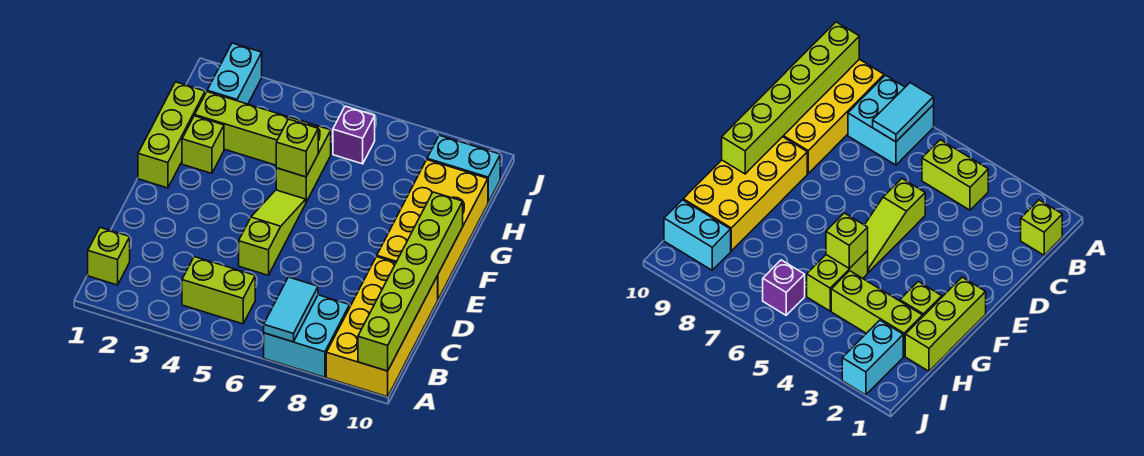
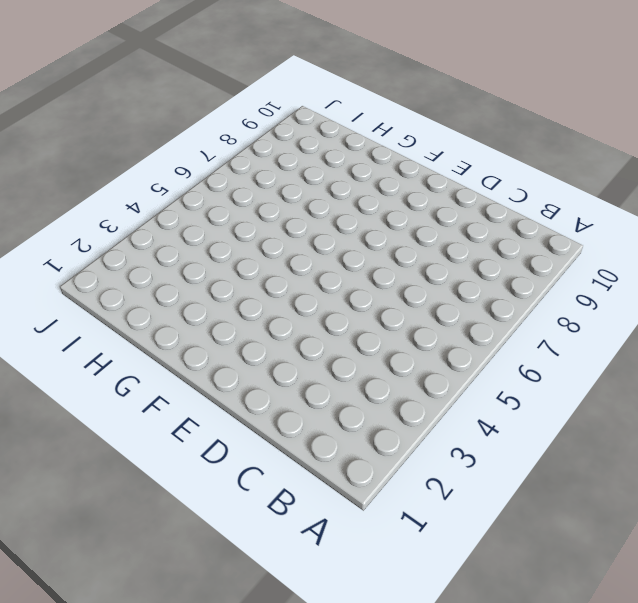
none -> cyan 2x2 brick [264,295,350,377]
none -> yellow 2x4 brick [326,257,438,397]
none -> lime 1x1 brick [88,228,130,285]

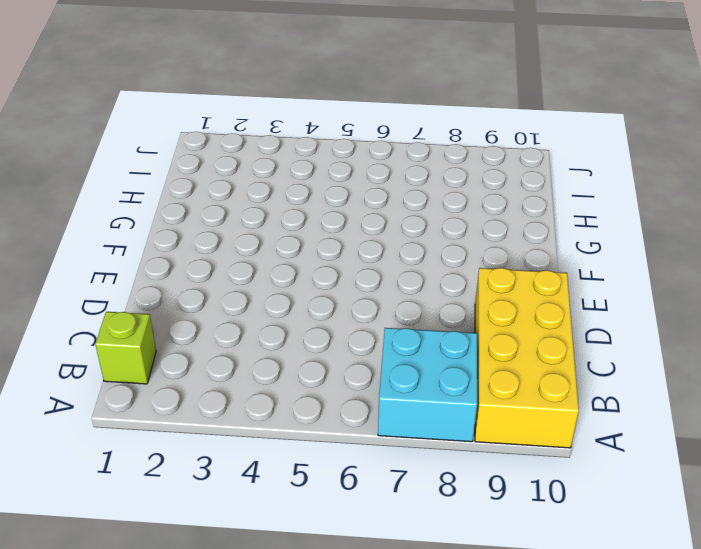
none -> lime 1x2 brick [182,257,255,324]
none -> lime 1x3 slope [239,190,306,275]
none -> yellow 2x4 brick [377,160,488,299]

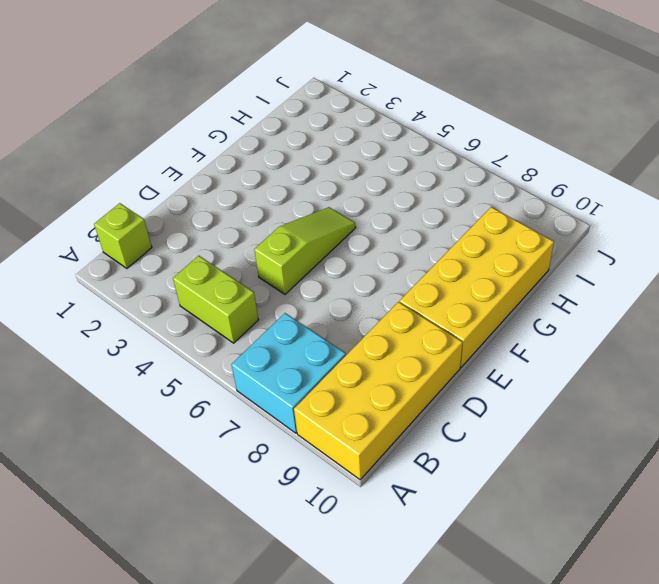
none -> lime 1x3 brick [138,82,205,188]
none -> lime 1x1 brick [182,116,224,173]
none -> lime 1x2 brick [276,121,331,202]

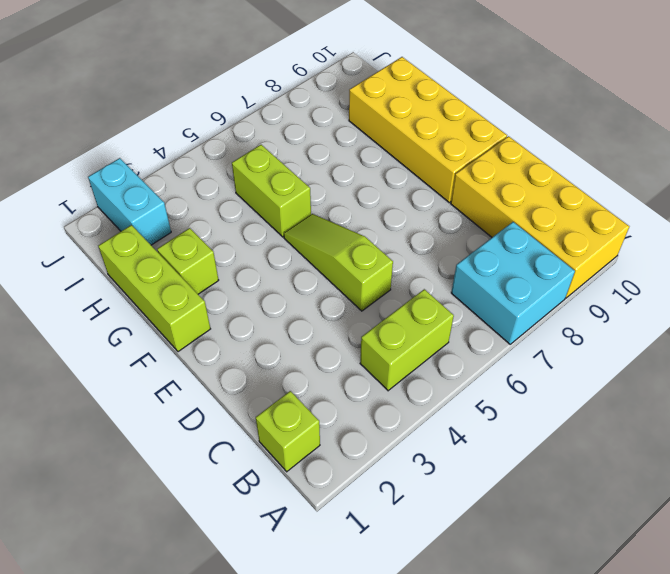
none -> lime 1x3 brick [195,92,299,165]
none -> purple 1x1 brick [333,106,375,164]
none -> cyan 1x2 brick [427,135,500,202]

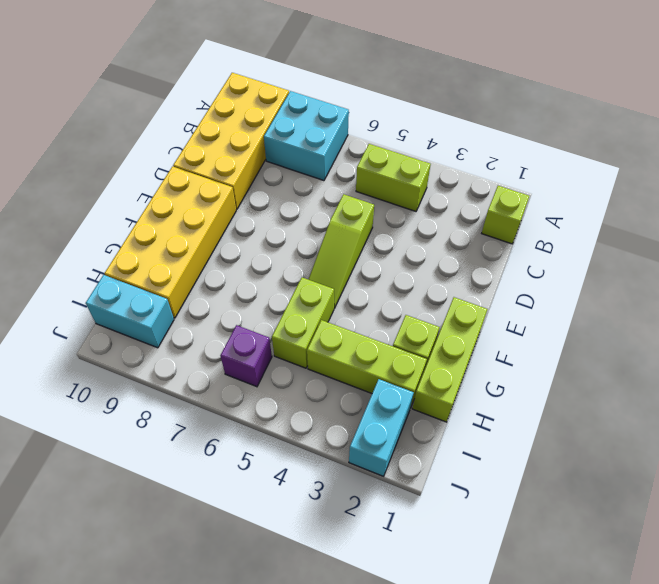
none -> cyan 1x2 tile [264,277,318,342]
none -> lime 1x6 brick [358,192,463,371]
none -> lime 1x1 brick [276,119,318,177]

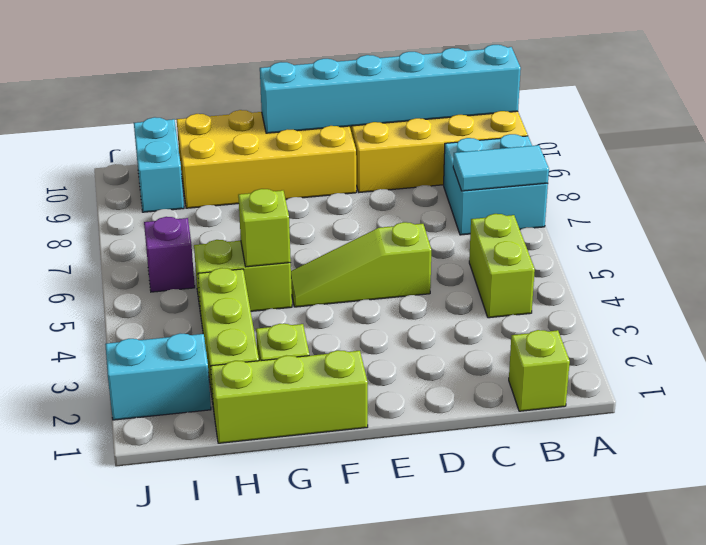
cyan 1x6 brick [260,45,521,133] -> lime 1x6 brick [358,192,463,371]

